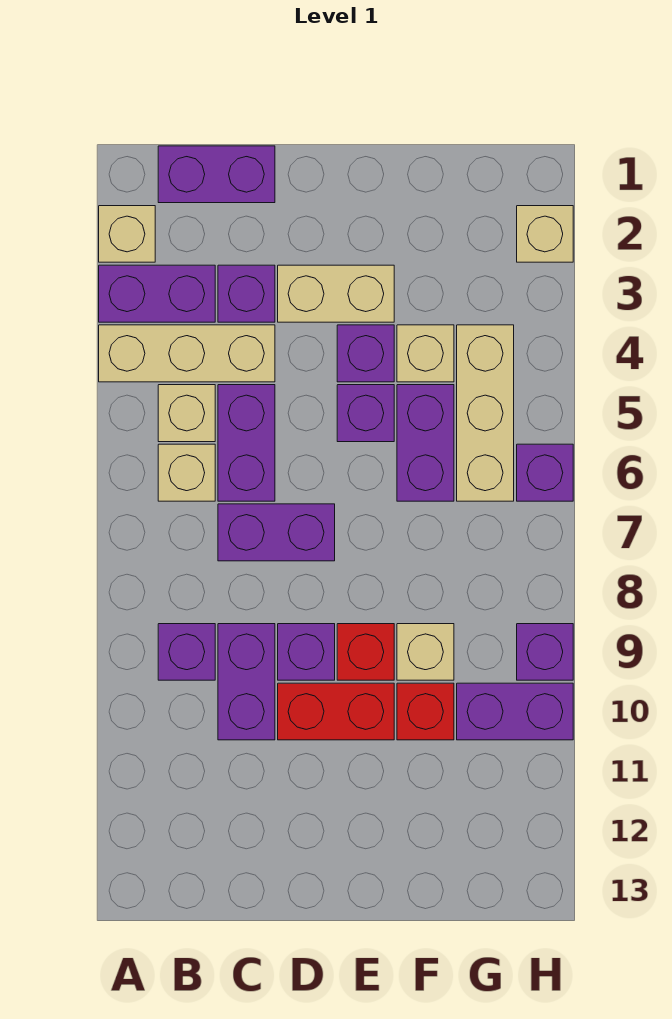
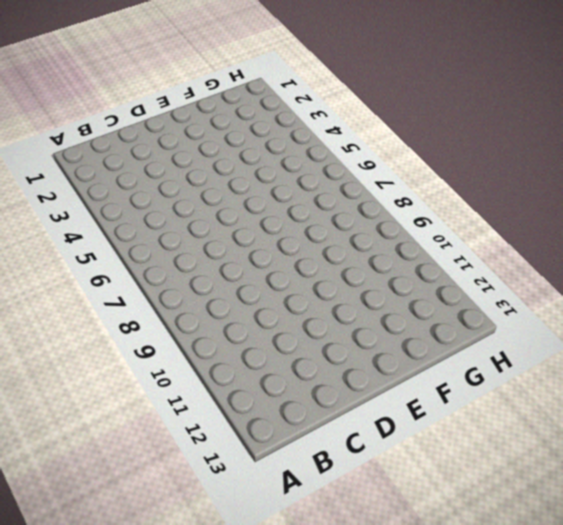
none -> tan 1x1 brick [99,206,155,262]
none -> purple 1x2 brick [99,265,215,322]
none -> tan 1x3 brick [99,325,275,382]

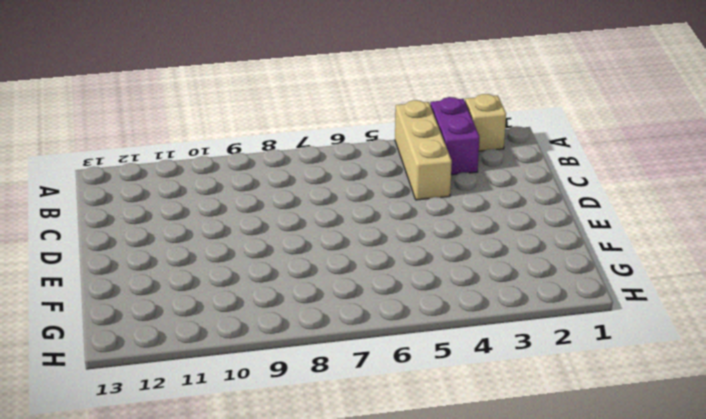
none -> purple 1x2 brick [158,146,275,203]
none -> tan 1x1 brick [158,385,215,442]
none -> tan 1x1 brick [158,444,215,501]

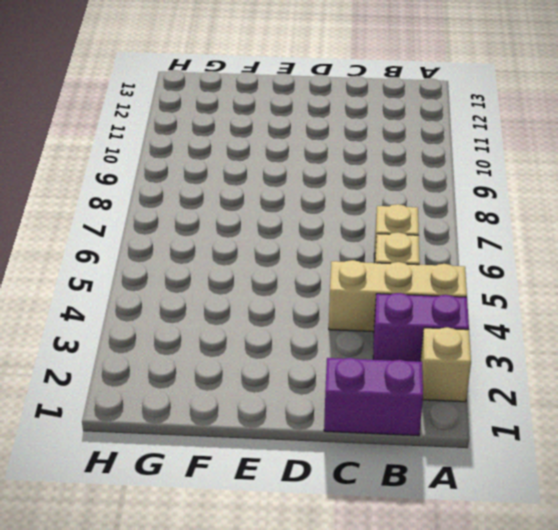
none -> purple 1x1 brick [158,624,215,680]
none -> purple 1x1 brick [218,265,275,322]
none -> purple 1x2 brick [218,385,275,501]

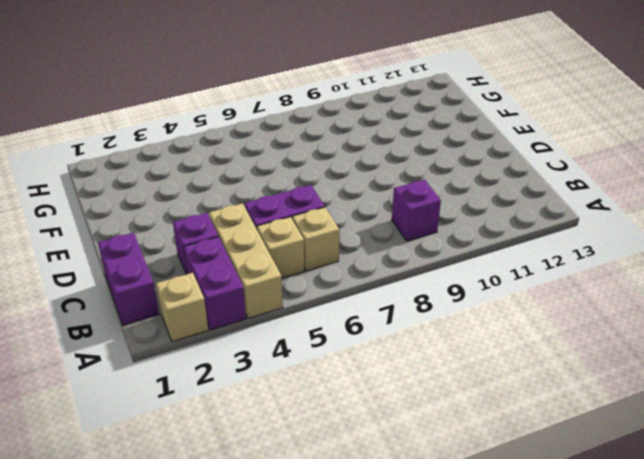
none -> purple 1x2 brick [218,504,335,561]
none -> purple 1x2 brick [218,624,275,740]
none -> tan 1x2 brick [278,265,394,322]

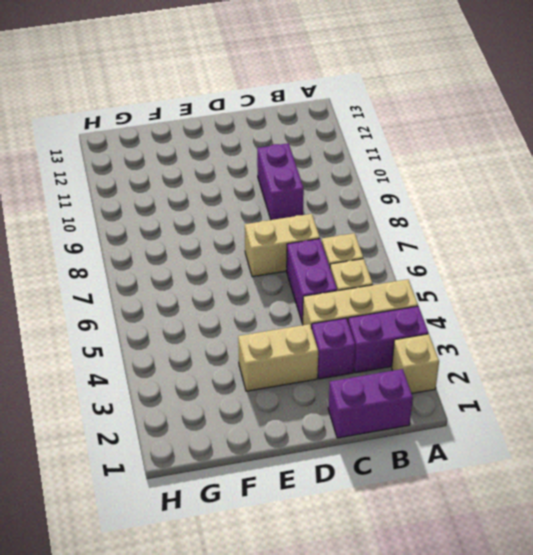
tan 1x2 brick [245,214,320,277] -> purple 1x2 brick [218,504,335,561]
none -> purple 1x1 brick [158,624,215,680]
none -> purple 1x1 brick [278,624,335,680]
none -> red 1x2 brick [278,683,394,740]

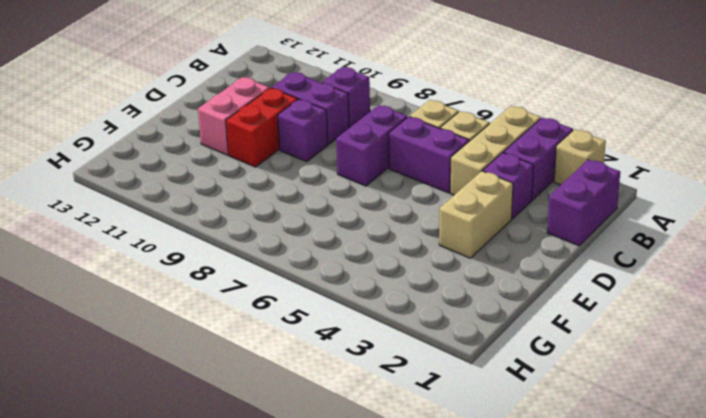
pink 1x2 brick [198,77,269,155] -> none
none -> purple 1x1 brick [337,325,394,382]
none -> purple 1x1 brick [337,385,394,442]
none -> red 1x1 brick [337,624,394,680]

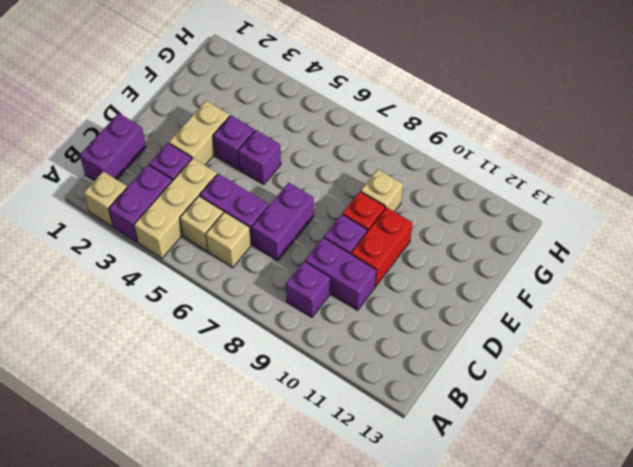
none -> tan 1x1 brick [397,325,454,382]
none -> purple 1x2 brick [397,385,454,501]
none -> red 1x1 brick [397,683,454,740]

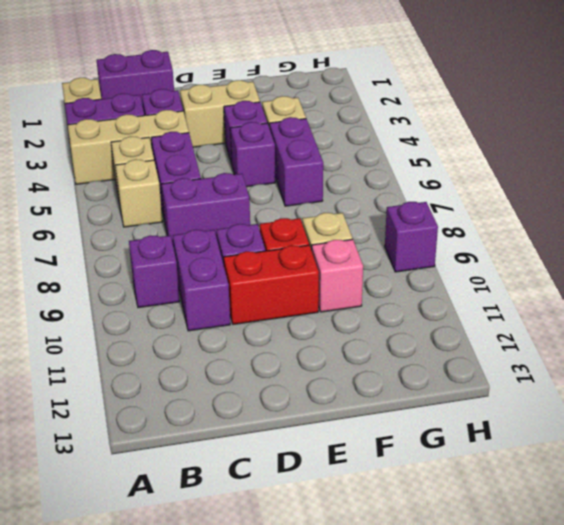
pink 1x1 brick [312,239,363,312] -> red 1x1 brick [397,683,454,740]
none -> tan 1x3 brick [457,325,514,501]
none -> purple 1x2 brick [457,683,573,740]
none -> tan 1x1 brick [517,206,573,262]

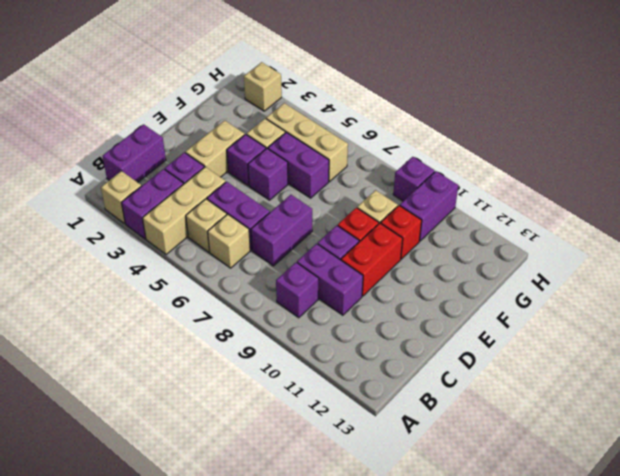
none -> purple 1x1 brick [517,444,573,501]

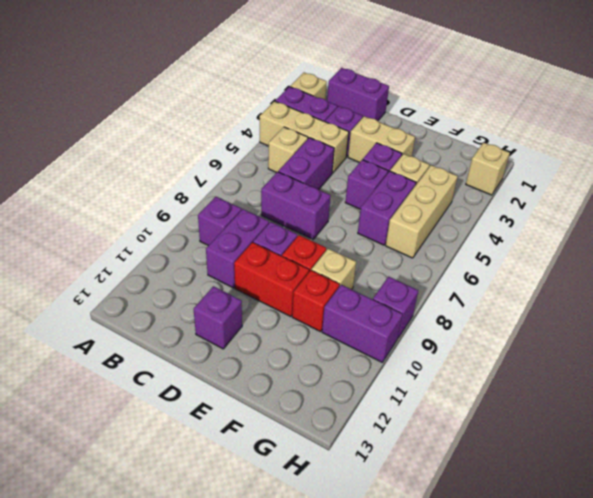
purple 1x1 brick [194,286,242,349] -> purple 1x1 brick moved to [517,444,573,501]
none -> tan 1x1 brick [158,444,215,501]

